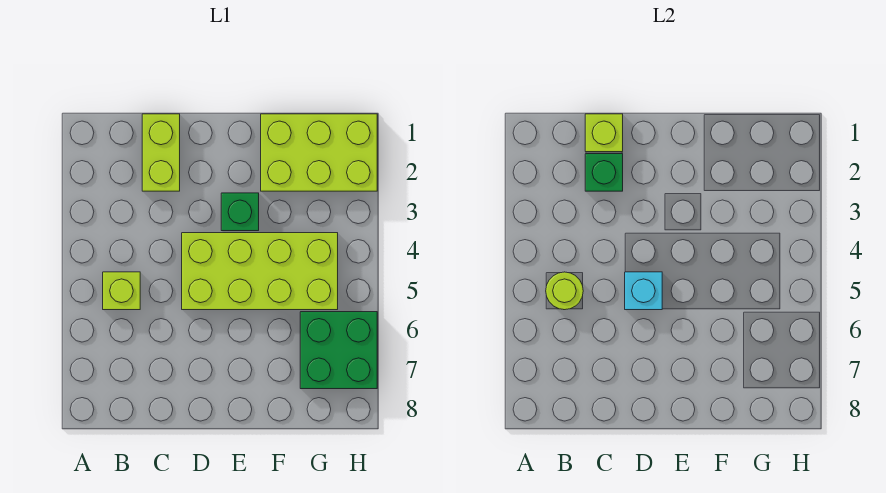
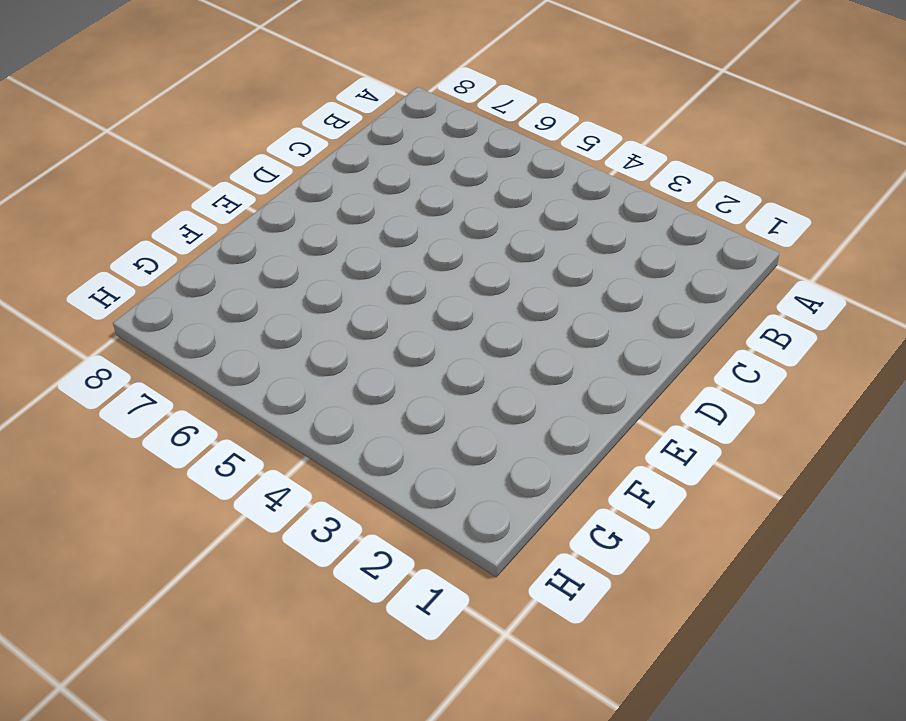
none -> lime 1x1 brick [103,272,140,310]
none -> lime 1x2 brick [142,114,180,191]

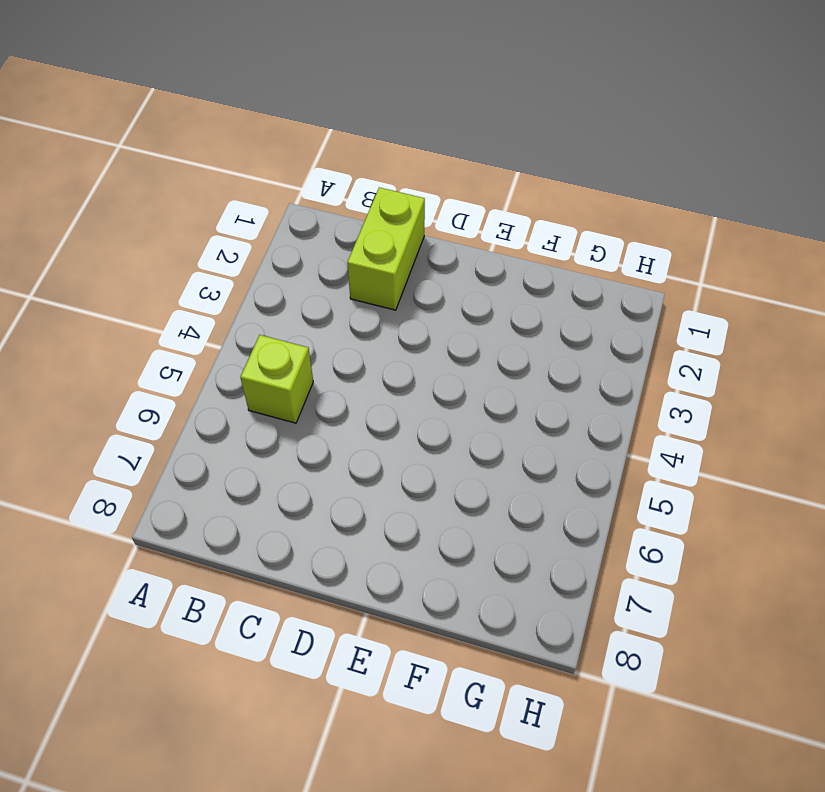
none -> lime 2x4 brick [182,233,338,310]
none -> green 1x1 brick [221,193,259,231]

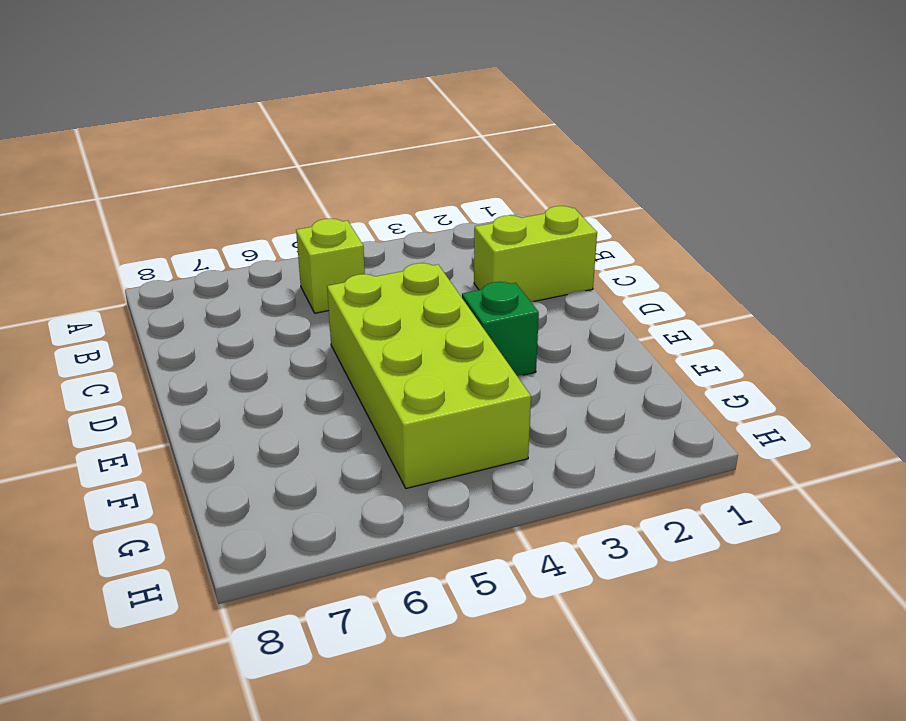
none -> lime 2x3 brick [261,114,377,191]
none -> green 2x2 brick [300,312,377,389]

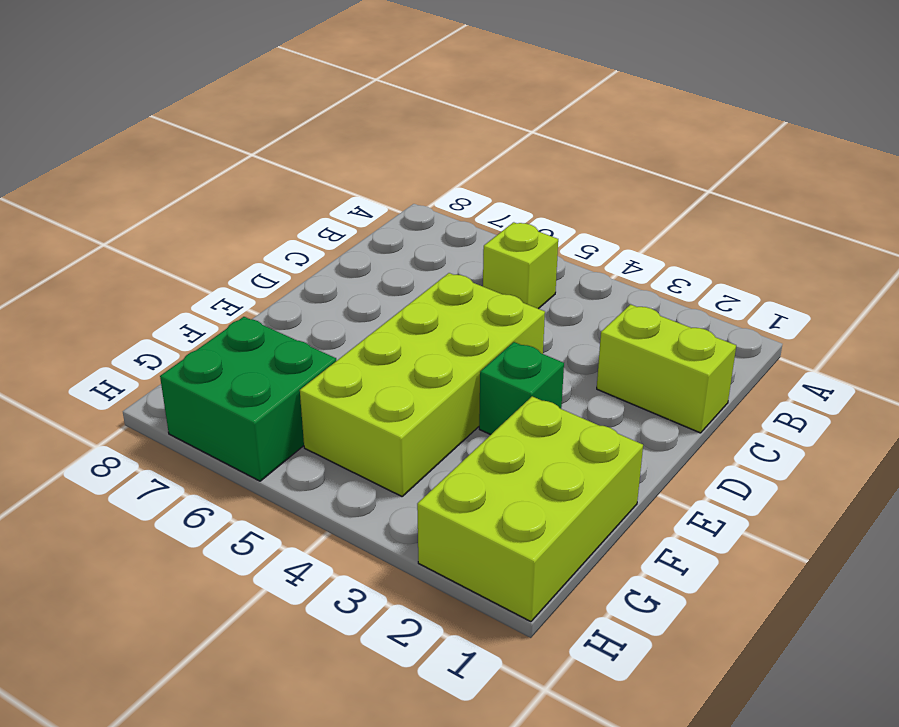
none -> lime 1x1 round brick [546,272,583,310]
none -> lime 1x1 brick [585,114,623,152]

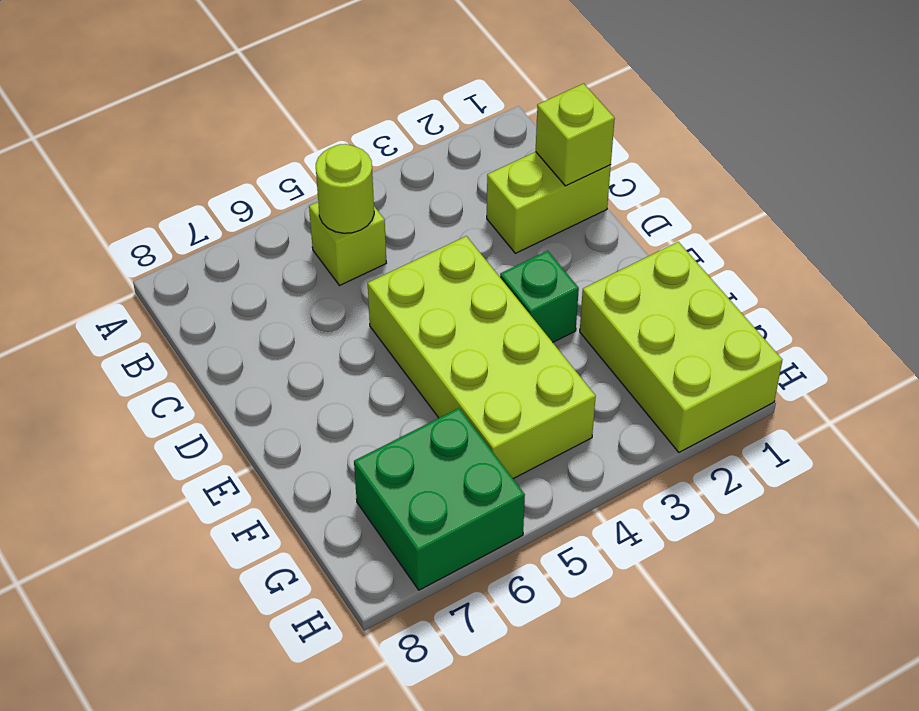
none -> green 1x1 brick [585,154,623,191]
none -> cyan 1x1 brick [625,272,662,310]

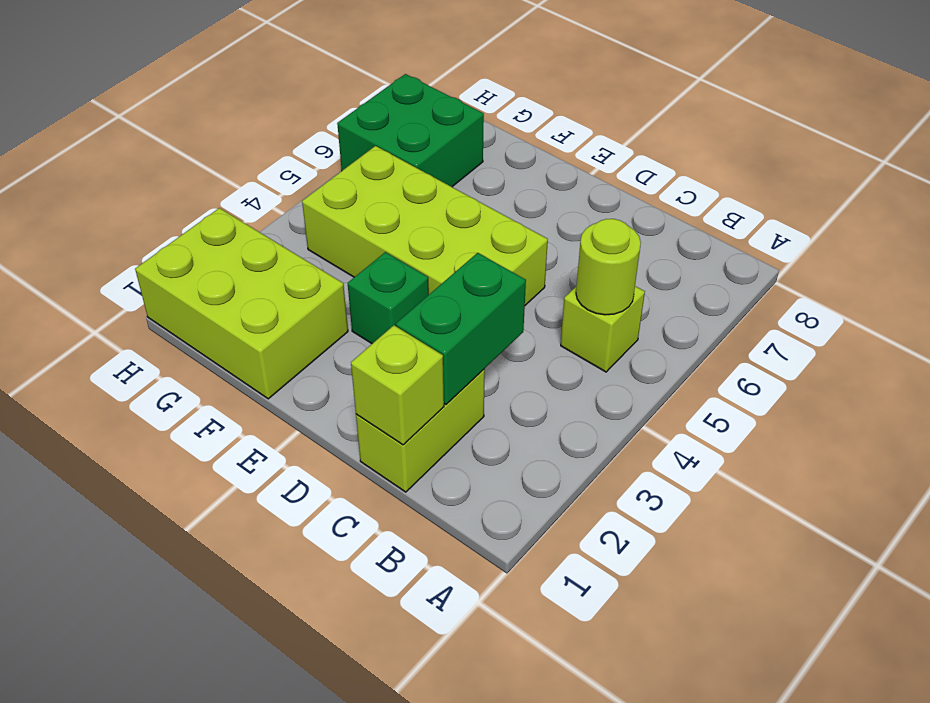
green 1x2 brick [396,253,526,405] -> green 1x1 brick [585,154,623,191]
none -> cyan 1x1 brick [625,272,662,310]

